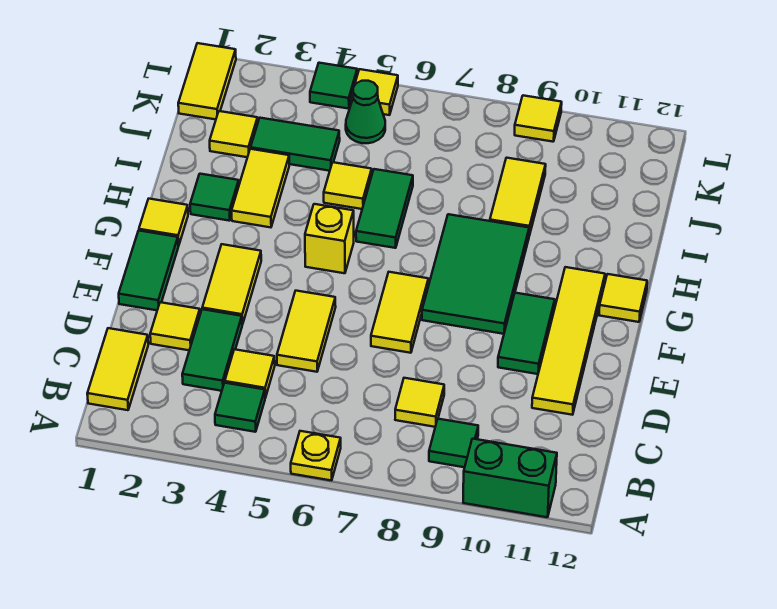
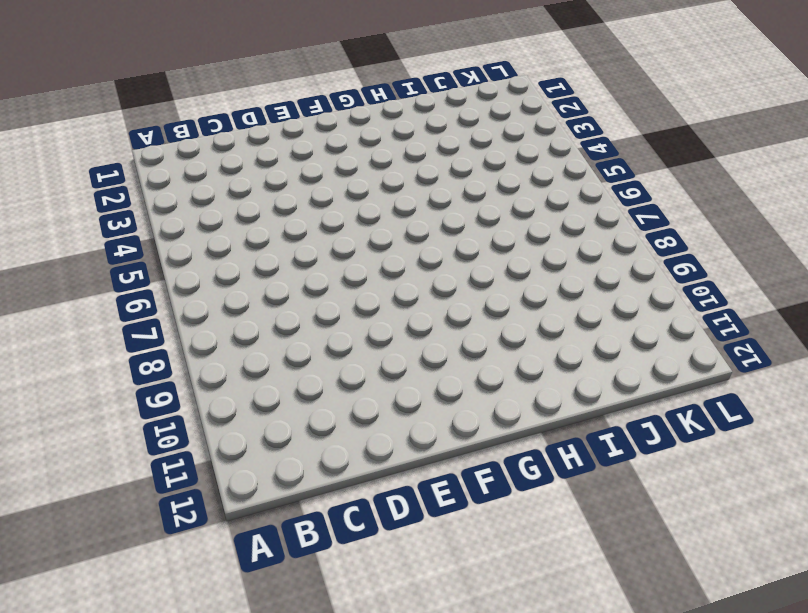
none -> yellow 1x1 plate [291,431,341,481]
none -> green 1x2 brick [463,439,557,517]
none -> yellow 1x2 tile [87,328,148,410]
none -> green 1x1 tile [215,383,265,432]

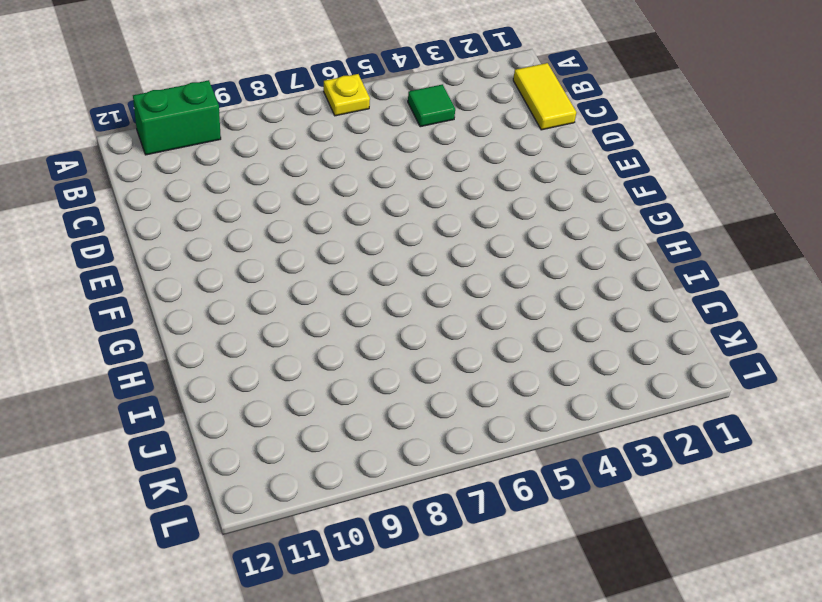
none -> green 1x1 tile [429,419,478,467]
none -> green 1x2 tile [182,309,242,391]
none -> yellow 1x1 tile [225,349,275,398]
none -> yellow 1x1 tile [395,378,444,427]

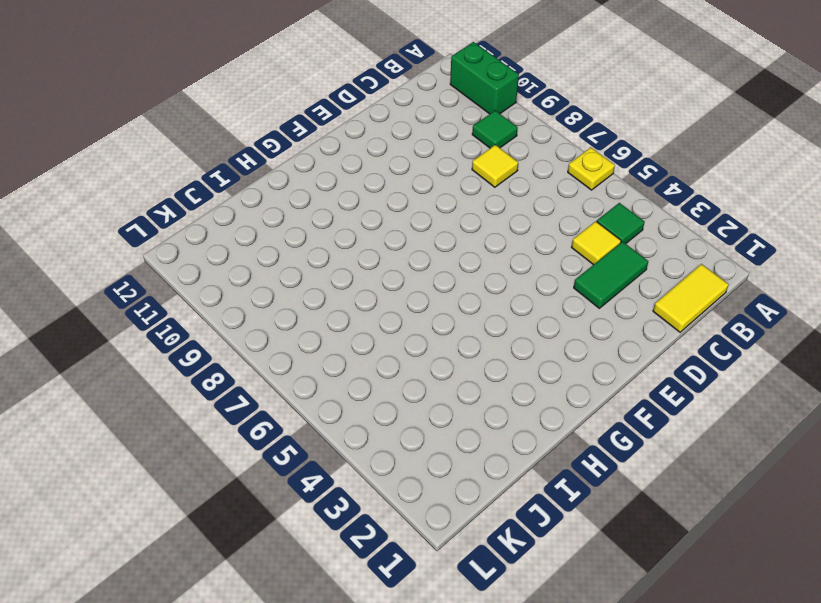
none -> yellow 1x1 tile [150,302,200,350]
none -> yellow 1x2 tile [277,291,336,372]
none -> yellow 1x4 tile [532,267,605,415]
none -> green 1x2 tile [119,231,178,310]

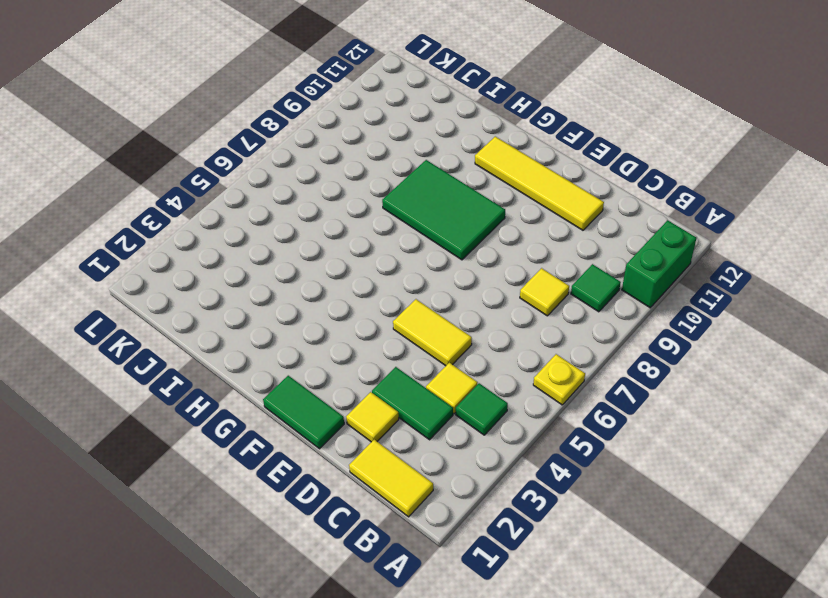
none -> yellow 1x2 tile [202,244,261,324]
none -> yellow 1x2 tile [371,272,428,353]
none -> green 1x2 tile [498,293,555,374]
none -> yellow 1x1 tile [139,199,188,246]

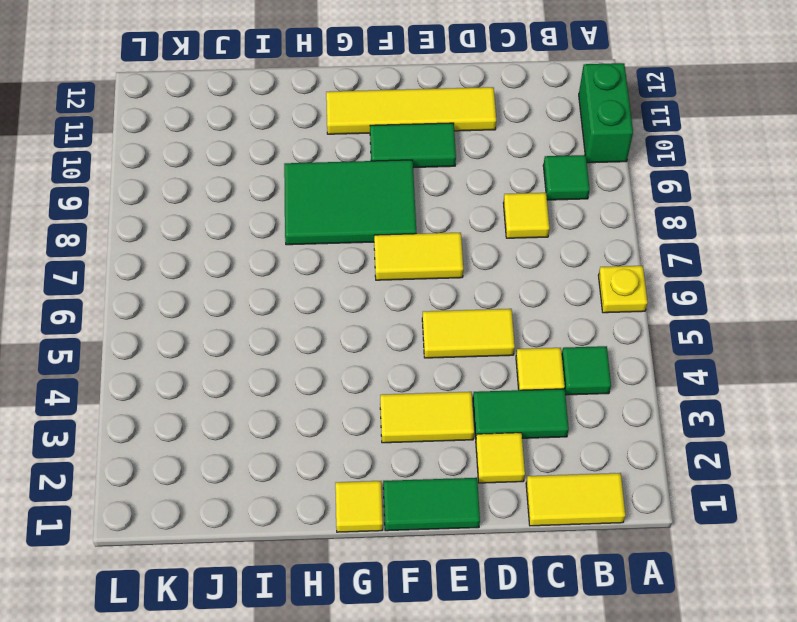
none -> yellow 1x1 brick [305,204,354,273]
none -> yellow 1x1 tile [599,274,647,322]
none -> green 1x1 tile [190,174,239,221]
none -> yellow 1x2 tile [232,149,289,227]

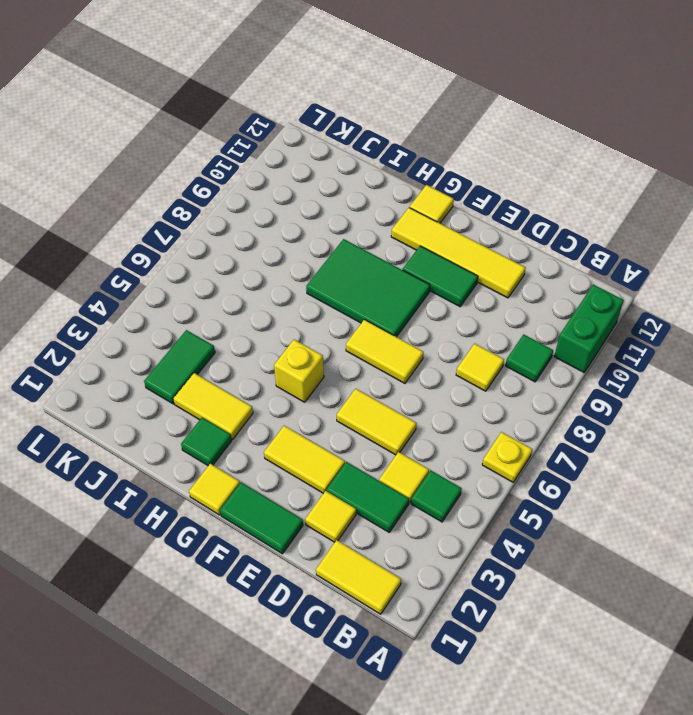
none -> green 1x2 tile [356,169,413,248]
none -> yellow 1x1 tile [324,162,372,209]
none -> yellow 1x2 tile [490,158,546,236]
none -> yellow 1x1 tile [210,111,258,157]

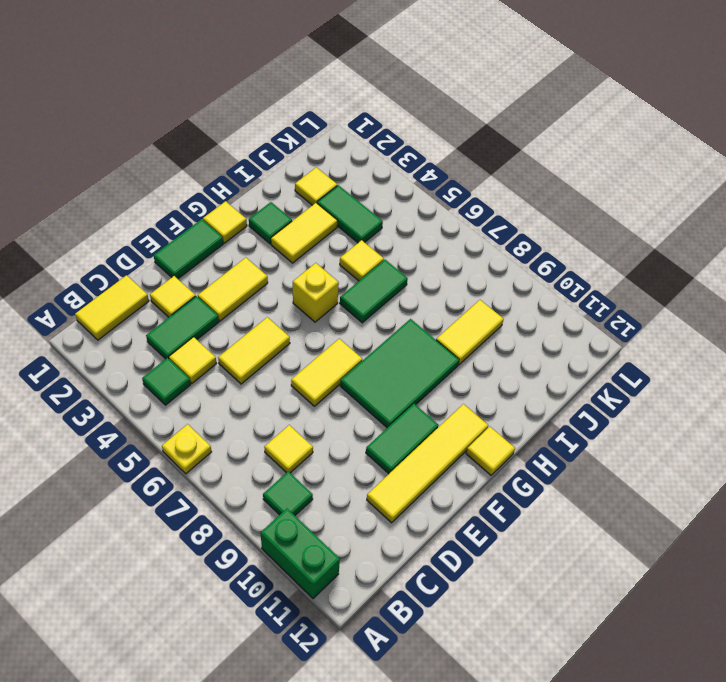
none -> yellow 1x2 tile [178,43,236,119]
none -> green 1x1 cone [346,81,385,143]
none -> green 1x1 tile [310,63,357,109]
none -> yellow 1x1 tile [351,69,398,115]

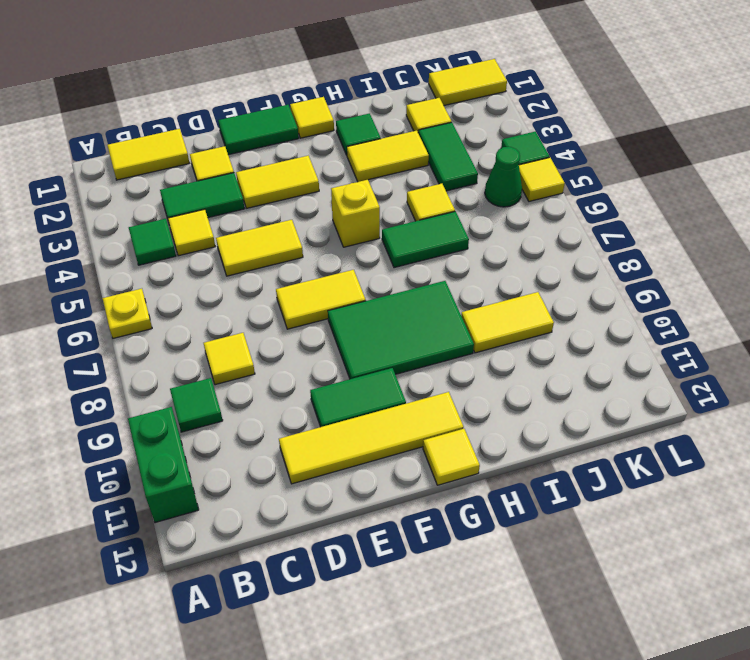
none -> yellow 1x1 tile [515,95,562,142]

